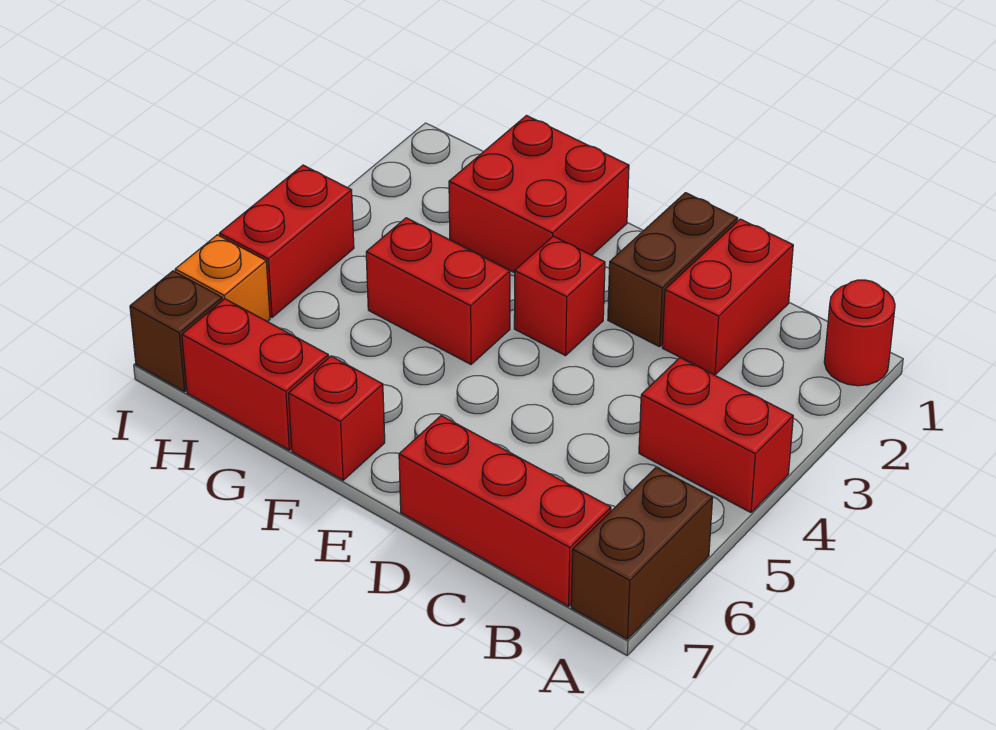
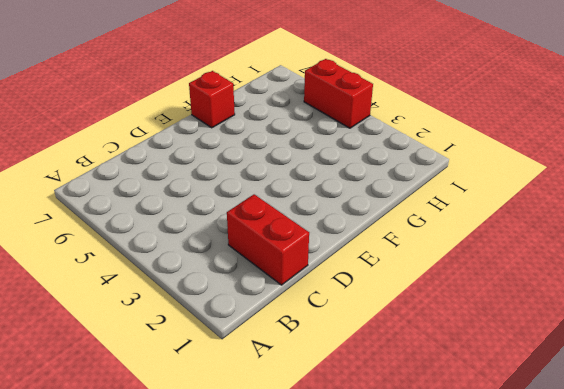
none -> red 1x1 round brick [824,280,895,386]
none -> red 1x2 brick [639,358,793,512]
none -> brown 1x2 brick [571,467,713,639]

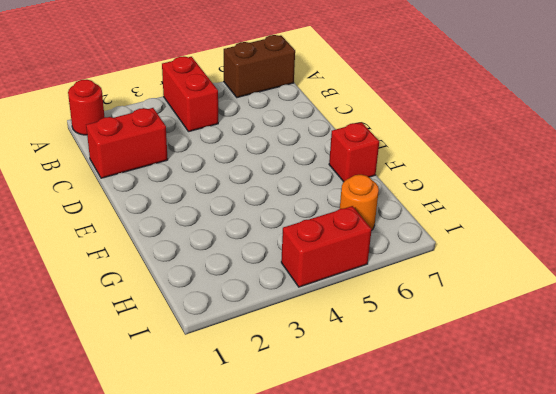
orange 1x1 round brick [340,175,379,230] -> none
none -> red 1x3 brick [399,416,611,606]
none -> brown 1x2 brick [608,193,738,347]
none -> red 1x1 brick [514,236,605,356]

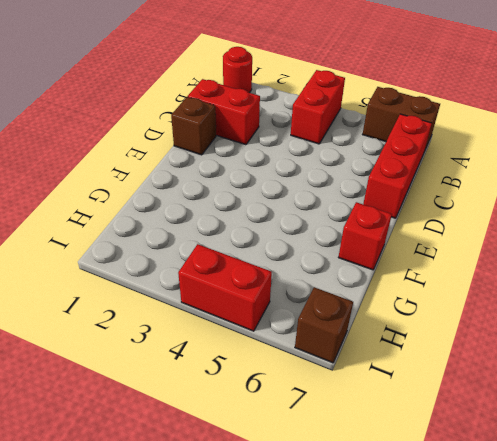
brown 1x1 brick [171,97,216,155] -> brown 1x2 brick [608,193,738,347]
none -> red 1x1 brick [514,236,605,356]
none -> red 2x2 brick [449,116,629,273]
none -> red 1x2 brick [366,218,510,364]

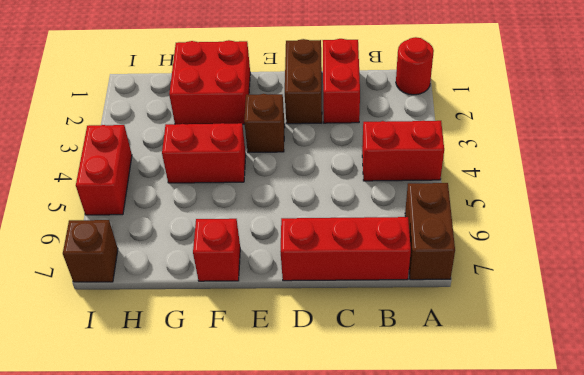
brown 1x1 brick [244,94,285,153] -> red 1x1 brick [514,236,605,356]
none -> red 1x2 brick [182,299,329,450]
none -> orange 1x1 brick [175,235,270,322]

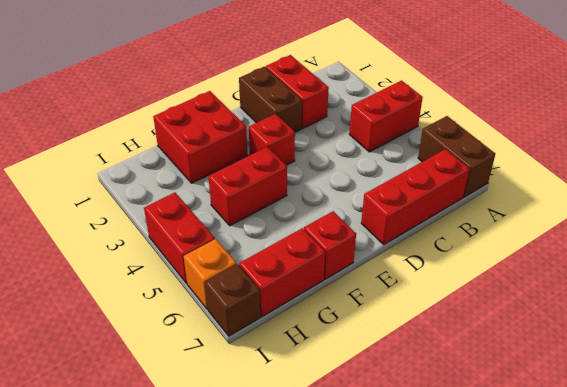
none -> red 1x1 round brick [824,280,895,386]

